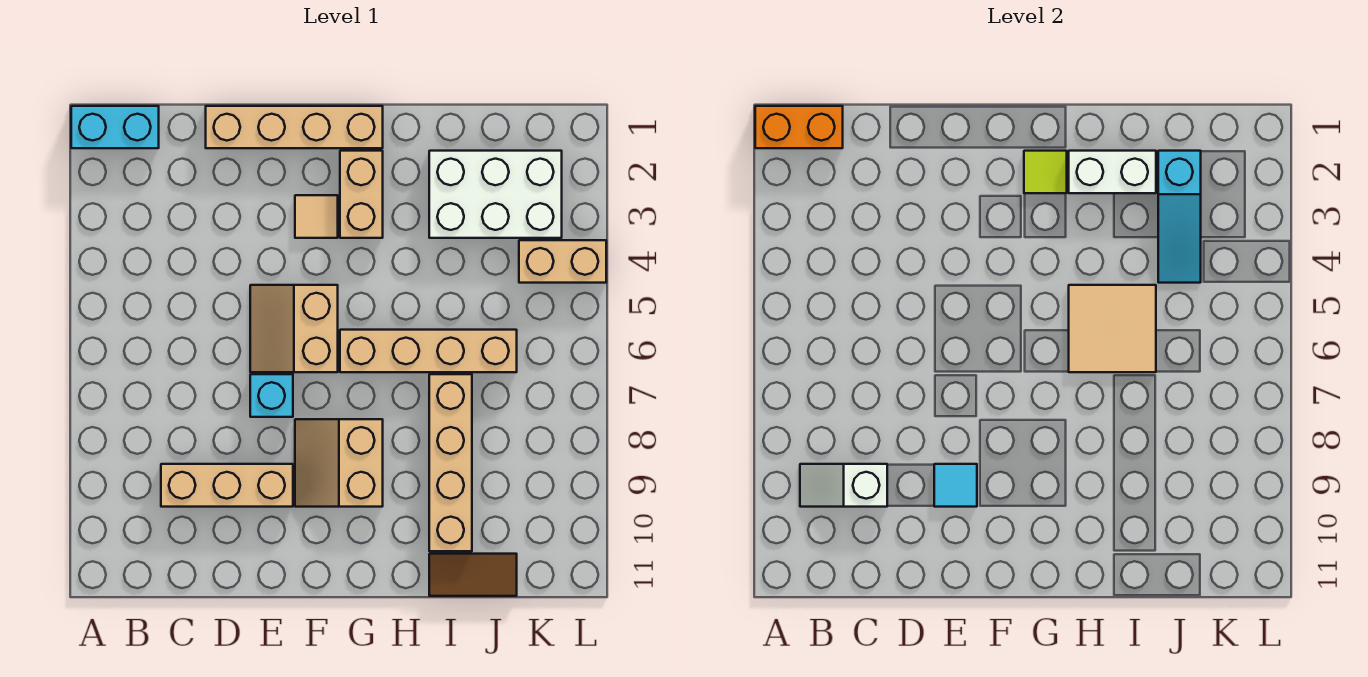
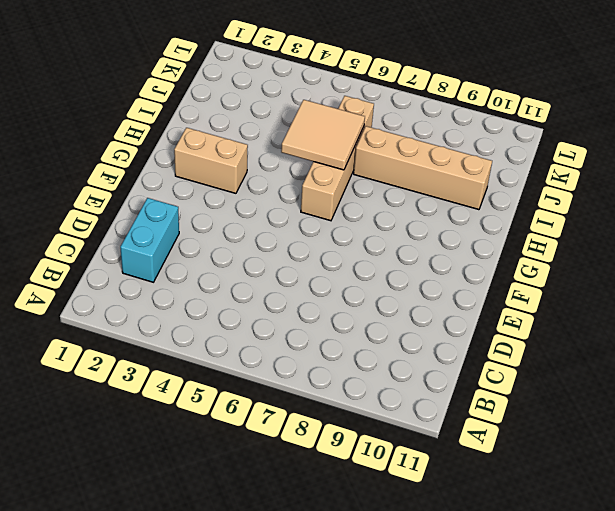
cyan 1x2 brick [120,198,179,282] -> cyan 1x2 brick moved to [71,106,159,148]
none -> tan 1x3 brick [161,464,293,507]
none -> tan 1x4 brick [206,106,383,148]
none -> tan 2x2 slope [250,285,338,372]

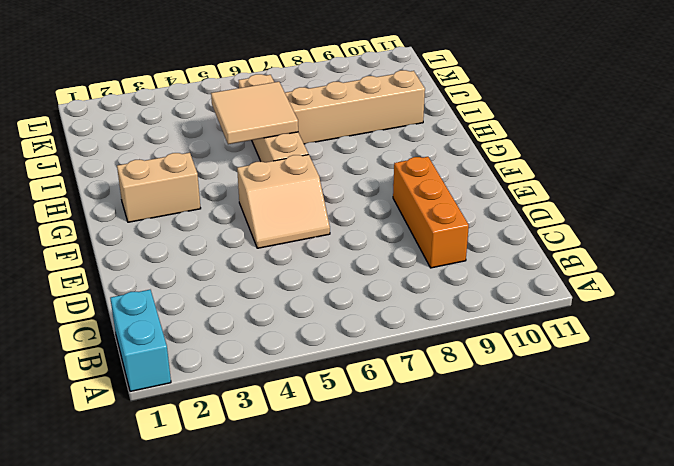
orange 1x3 brick [393,157,469,268] -> tan 1x3 brick [161,464,293,507]
none -> tan 1x4 brick [206,106,383,148]
none -> cyan 1x1 brick [250,374,293,417]
none -> tan 1x1 tile [295,195,338,238]

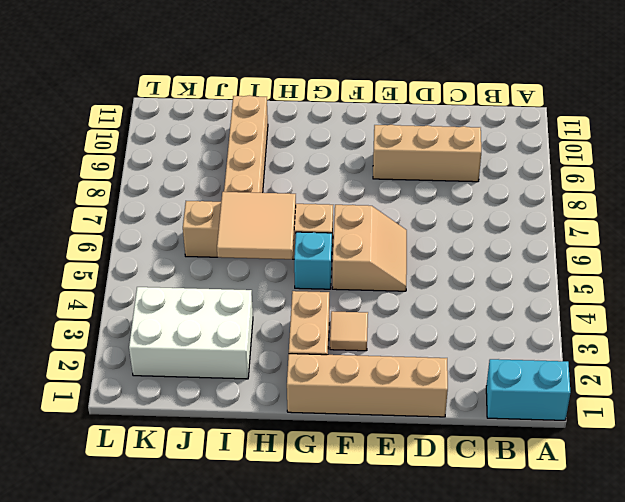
cyan 1x1 brick [294,232,332,289] -> cyan 1x1 brick moved to [250,374,293,417]
none -> tan 2x2 slope [295,419,383,507]
none -> brown 1x2 tile [429,554,517,596]
none -> tan 1x2 brick [519,240,606,283]

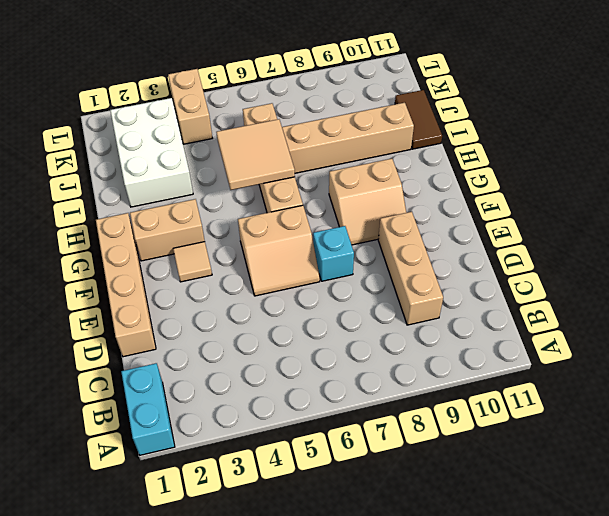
none -> orange 1x2 brick [755,106,843,148]
none -> white 1x2 slope [800,464,887,507]
none -> cyan 1x1 tile [934,464,977,507]

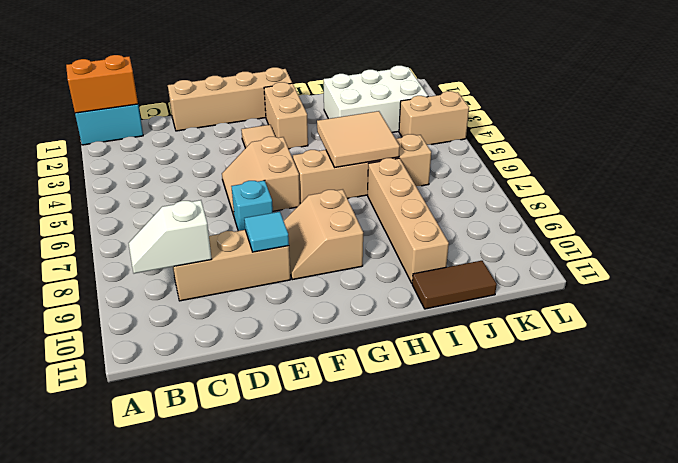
none -> lime 1x1 tile [1024,151,1067,193]
none -> white 1x2 brick [1069,151,1156,193]
none -> cyan 1x3 slope [1158,151,1201,283]

